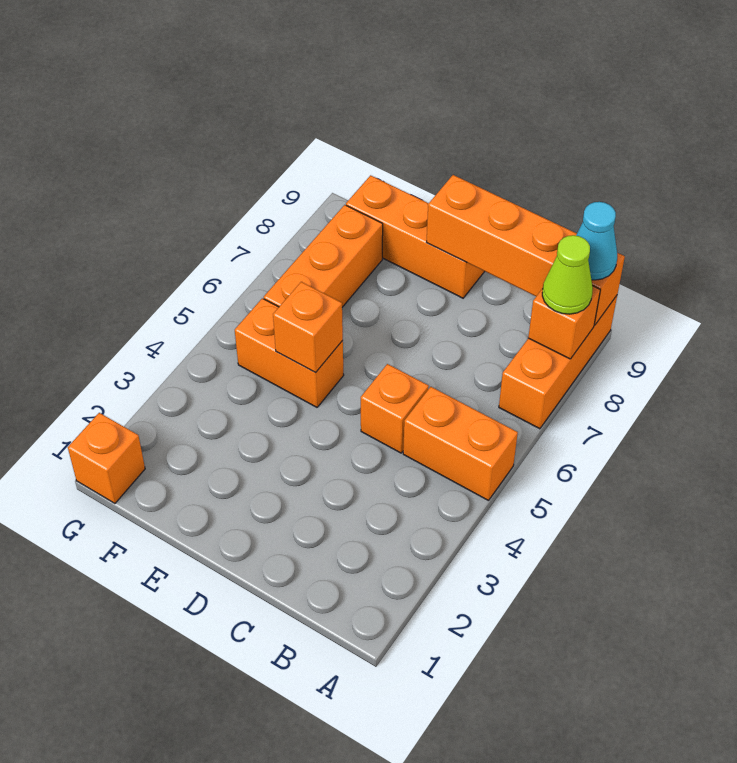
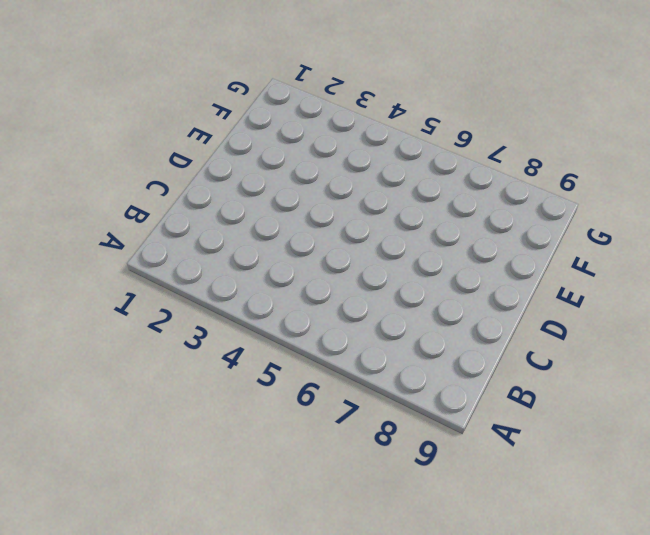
none -> orange 1x2 brick [403,387,518,501]
none -> orange 1x3 brick [499,296,617,429]
none -> orange 1x1 brick [361,364,429,453]

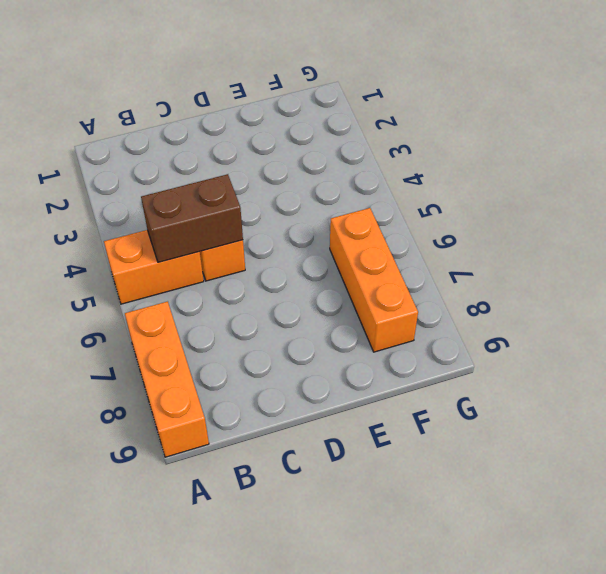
brown 1x2 brick [141,174,243,262] -> none
none -> orange 1x3 brick [346,175,485,298]
none -> orange 1x2 brick [235,298,344,407]
none -> orange 1x1 brick [68,413,145,503]

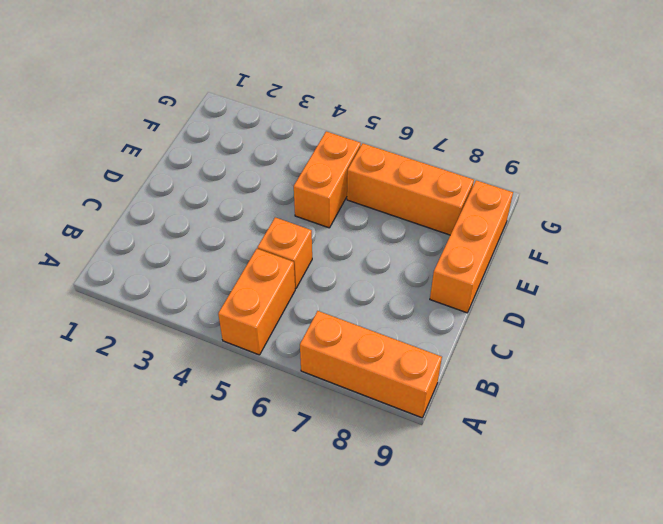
none -> orange 1x1 brick [68,413,145,503]
none -> orange 1x1 brick [528,286,600,359]
none -> orange 1x4 brick [427,175,625,325]

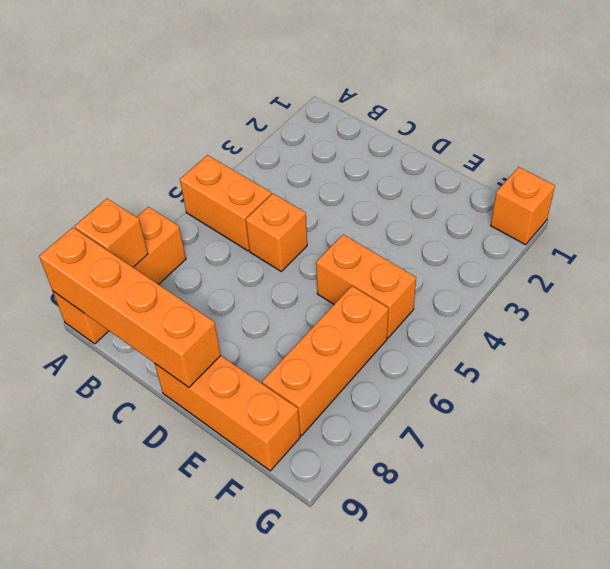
none -> orange 1x1 brick [273,282,343,373]
none -> lime 1x1 cone [542,235,593,314]
none -> cyan 1x1 cone [576,202,617,280]

